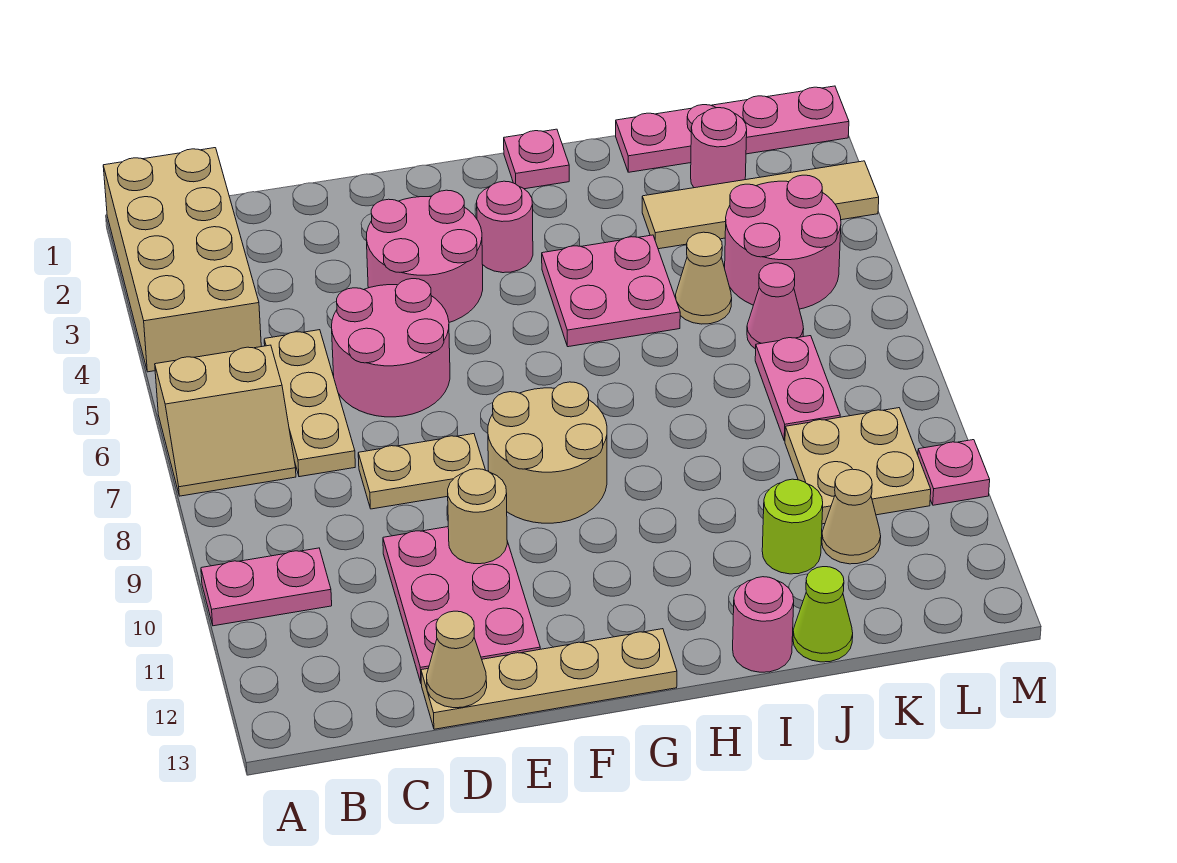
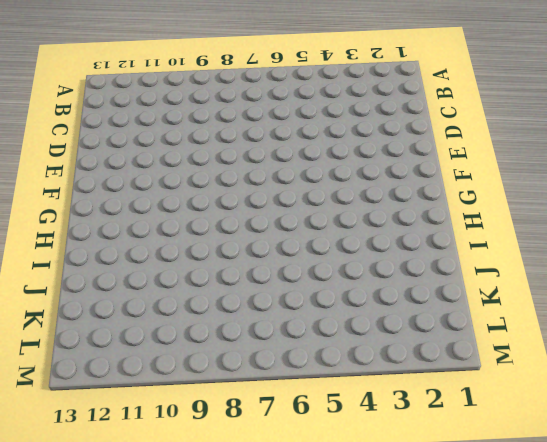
none -> tan 2x4 brick [103,148,261,372]
none -> tan 2x2 slope [155,345,296,496]
none -> pink 1x2 plate [201,548,332,626]

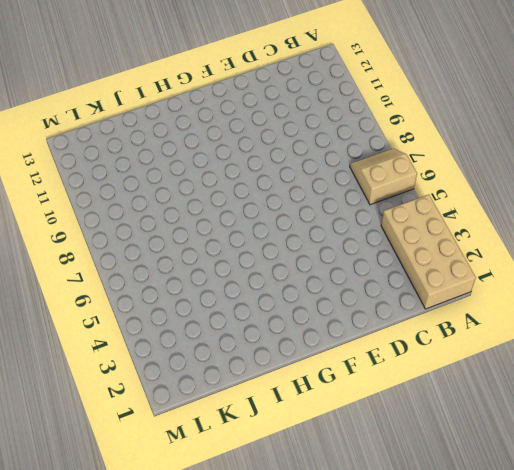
none -> pink 1x2 plate [201,548,332,626]
none -> tan 1x3 plate [264,330,355,477]
none -> pink 2x2 round brick [332,279,450,417]

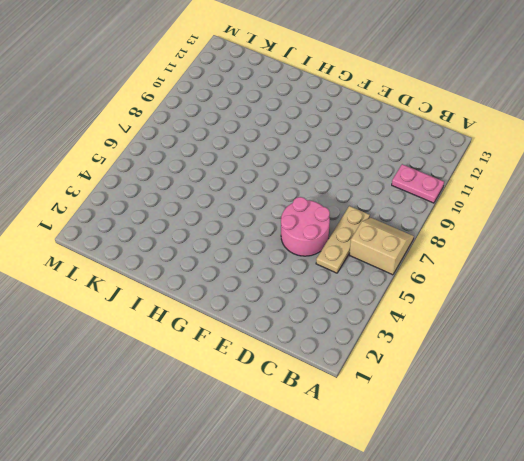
none -> tan 2x4 brick [103,148,261,372]
none -> tan 1x2 plate [358,434,485,509]
none -> pink 2x3 plate [383,527,540,683]

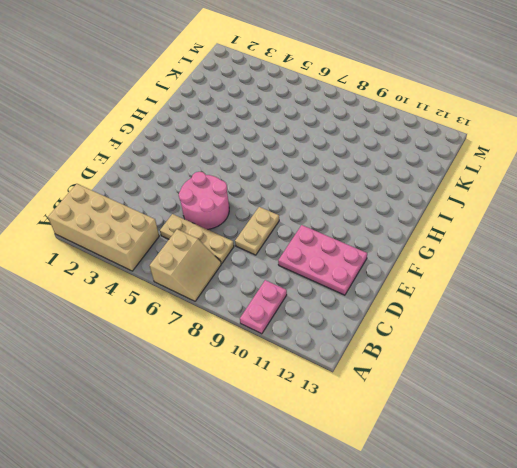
none -> tan 1x4 plate [421,629,677,729]
none -> pink 2x2 round brick [366,190,483,322]
none -> tan 2x2 round brick [488,382,607,523]

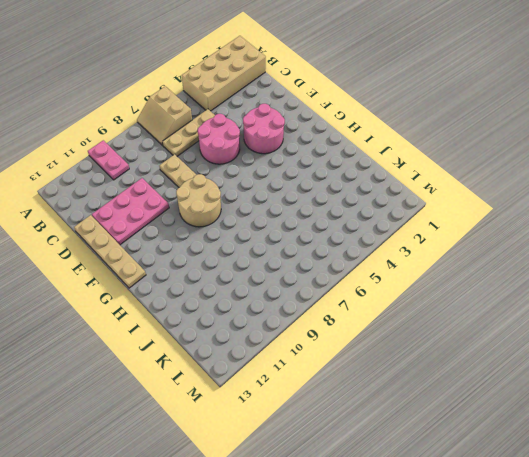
none -> pink 1x1 round brick [477,181,533,273]
none -> pink 1x1 plate [504,129,569,189]
none -> pink 2x2 plate [542,235,680,347]

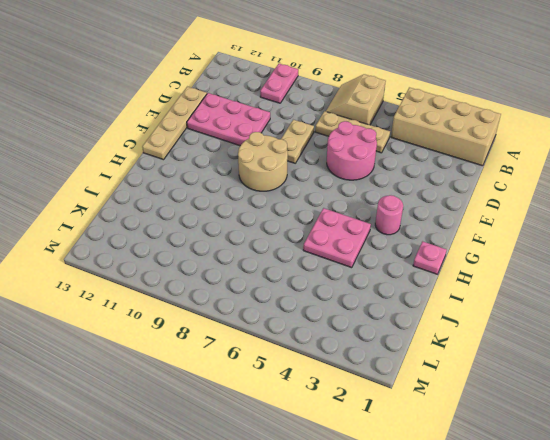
none -> pink 2x2 round brick [366,190,483,322]
none -> pink 1x1 round brick [733,577,794,672]
none -> pink 1x4 plate [616,86,849,172]

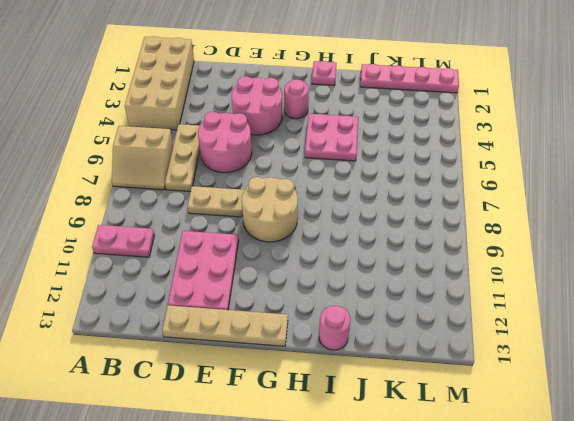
none -> tan 1x4 tile [642,161,879,249]
none -> tan 1x1 cone [675,232,732,324]
none -> lime 1x1 round brick [762,479,823,574]

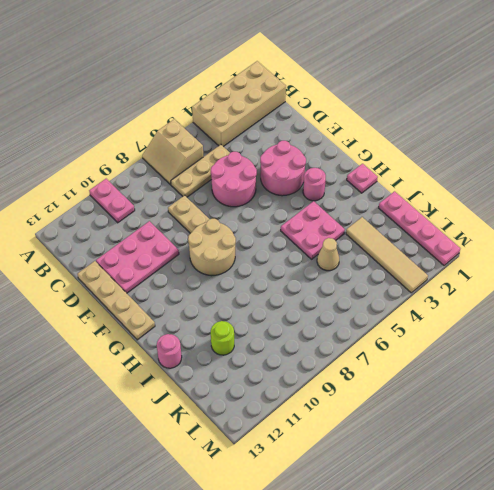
none -> lime 1x1 cone [793,567,853,662]
none -> pink 1x1 round brick [691,108,747,188]
none -> pink 2x2 round brick [725,175,841,309]

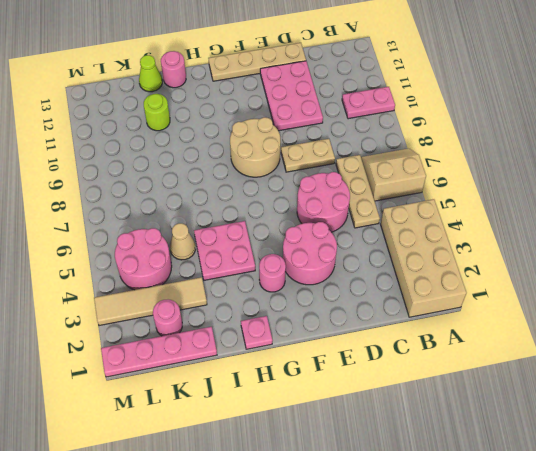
none -> pink 1x1 cone [747,263,804,349]
none -> pink 1x2 plate [755,336,840,441]
none -> tan 2x2 plate [785,408,931,524]

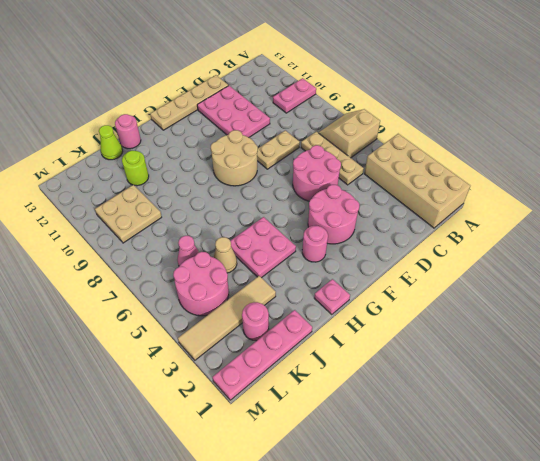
none -> pink 1x2 plate [755,336,840,441]
none -> tan 1x1 cone [822,469,881,564]
none -> pink 1x1 plate [918,440,990,505]

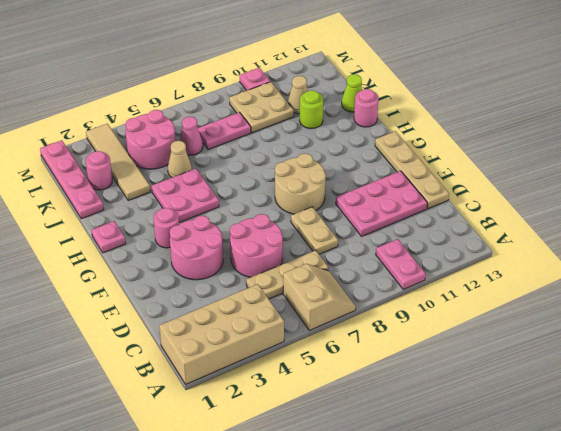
none -> tan 1x1 cone [427,611,487,708]
none -> tan 1x1 round brick [448,469,507,564]

